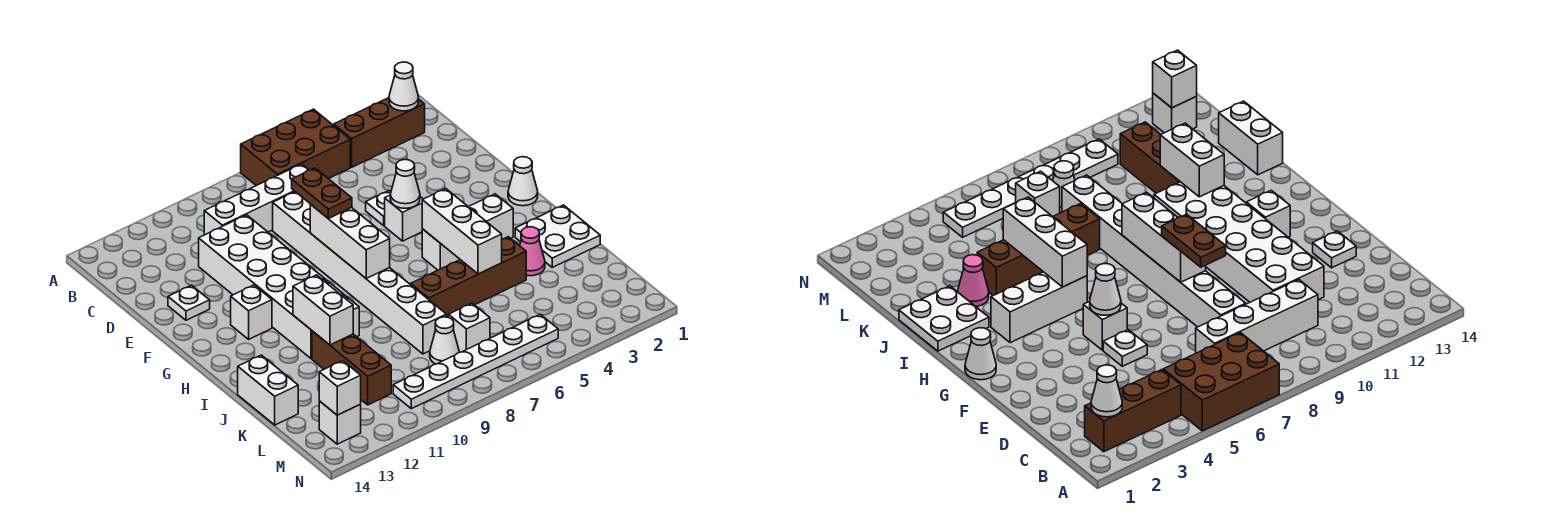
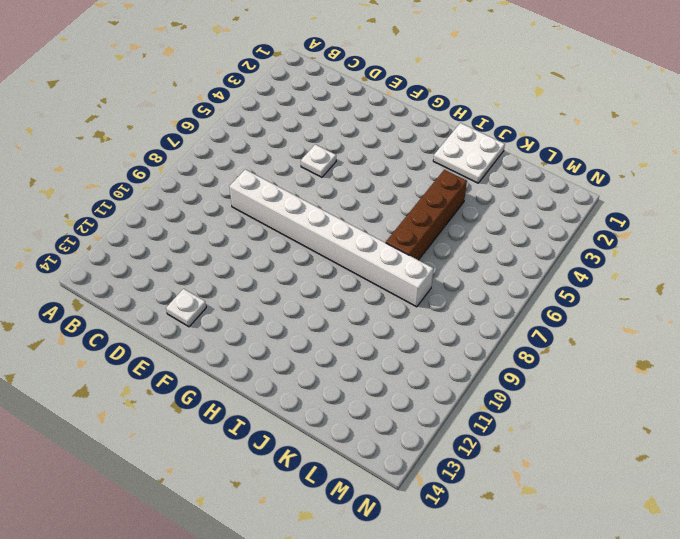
none -> brown 2x3 brick [241,109,350,186]
none -> brown 1x3 brick [334,98,425,167]
none -> white 1x4 brick [204,164,309,235]

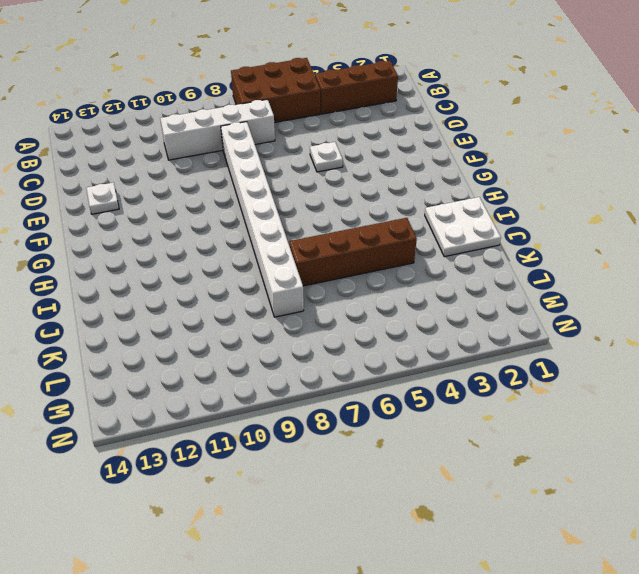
none -> white 2x6 brick [199,215,359,359]
none -> white 1x1 brick [385,195,423,241]
none -> white 1x1 cone [508,157,538,206]

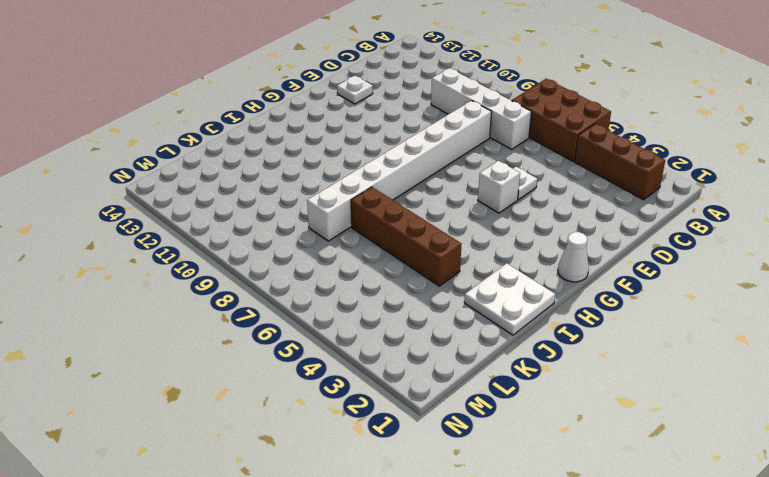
none -> white 2x6 brick [199,215,359,359]
none -> white 1x1 brick [231,285,272,339]
none -> white 1x3 brick [422,194,513,270]

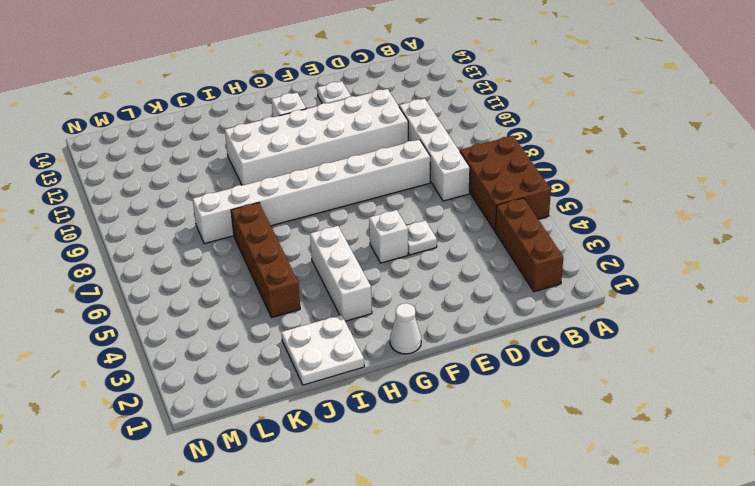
none -> pink 1x1 cone [520,227,545,276]
none -> brown 1x3 brick [312,331,391,405]
none -> white 1x2 brick [238,355,298,425]

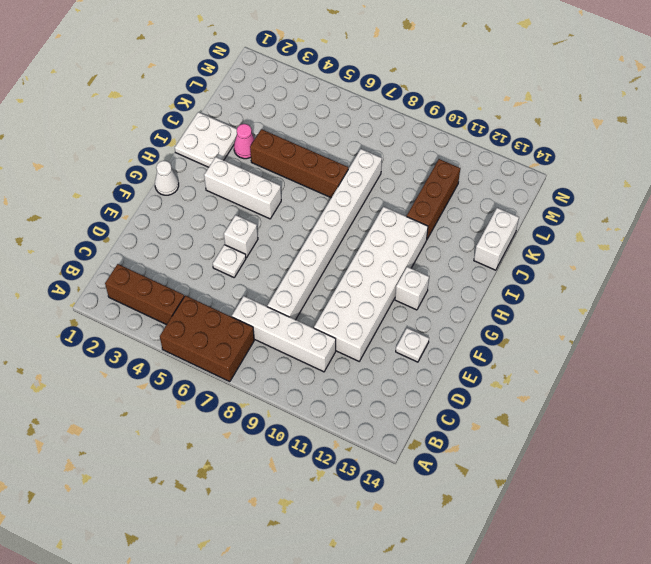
none -> white 1x1 brick [448,303,490,352]
none -> white 1x1 cone [430,317,459,364]
none -> white 1x6 plate [393,314,558,409]

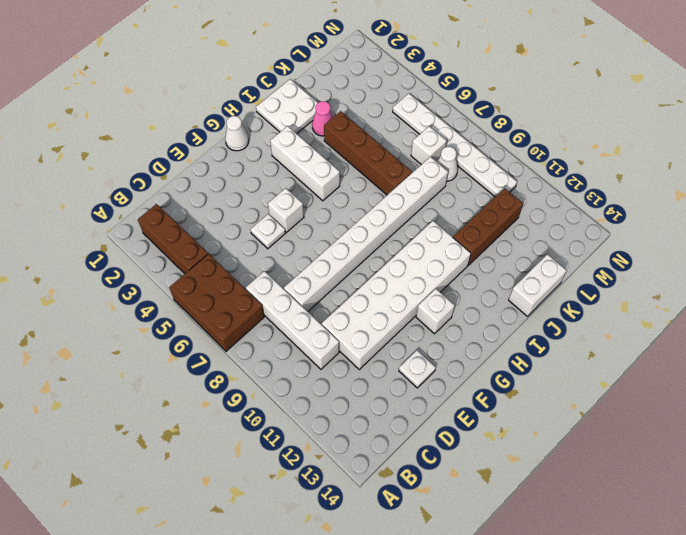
none -> white 1x1 brick [319,401,361,444]
none -> white 1x1 cone [389,62,419,111]
none -> white 1x1 cone [390,160,420,208]

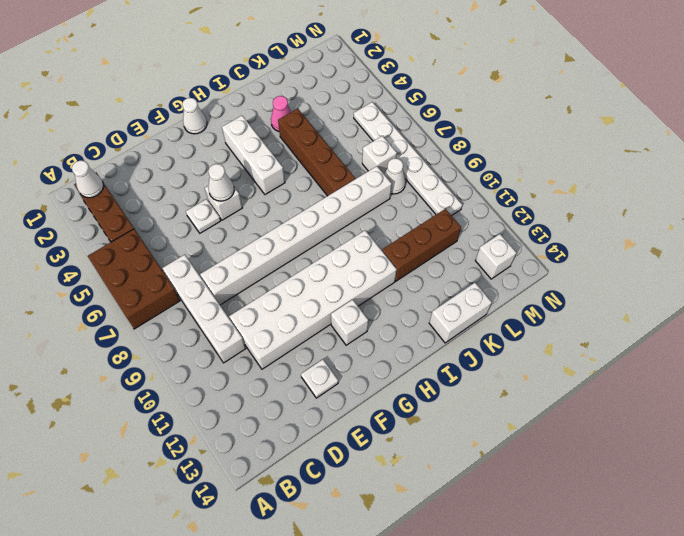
none -> white 2x2 plate [515,205,600,267]
none -> white 1x3 brick [310,205,390,278]
none -> white 1x3 brick [422,189,502,274]

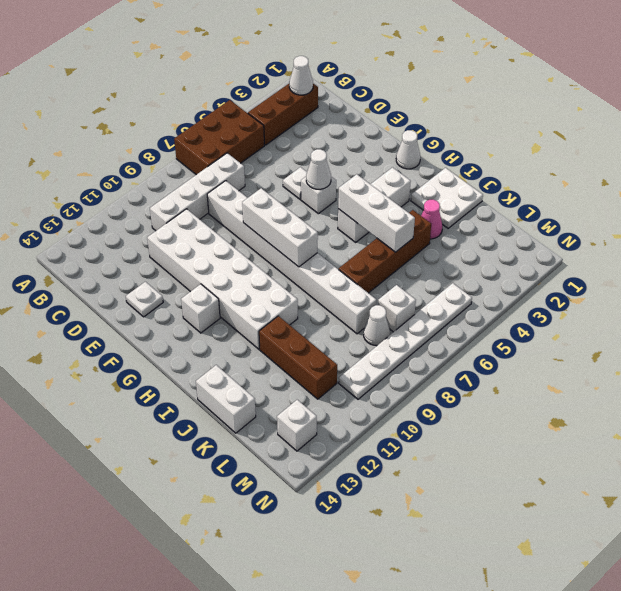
none -> white 1x2 brick [293,275,353,345]
none -> white 1x1 brick [319,361,361,415]
none -> brown 1x2 plate [292,168,352,218]

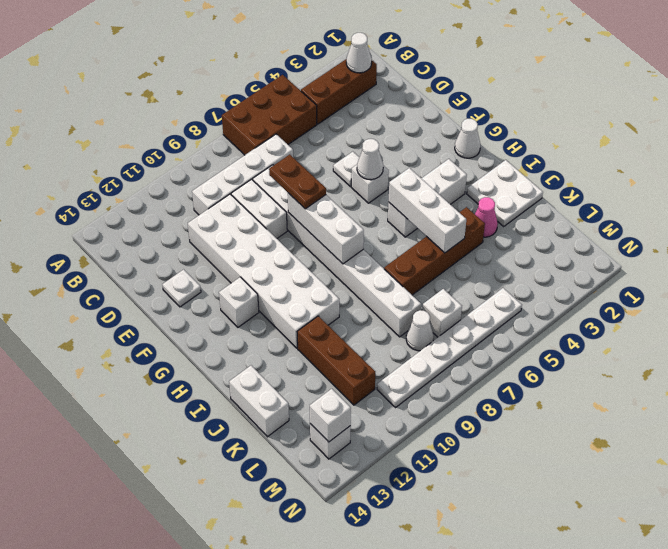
white 1x2 brick [231,179,287,238] -> white 1x2 brick moved to [293,275,353,345]

